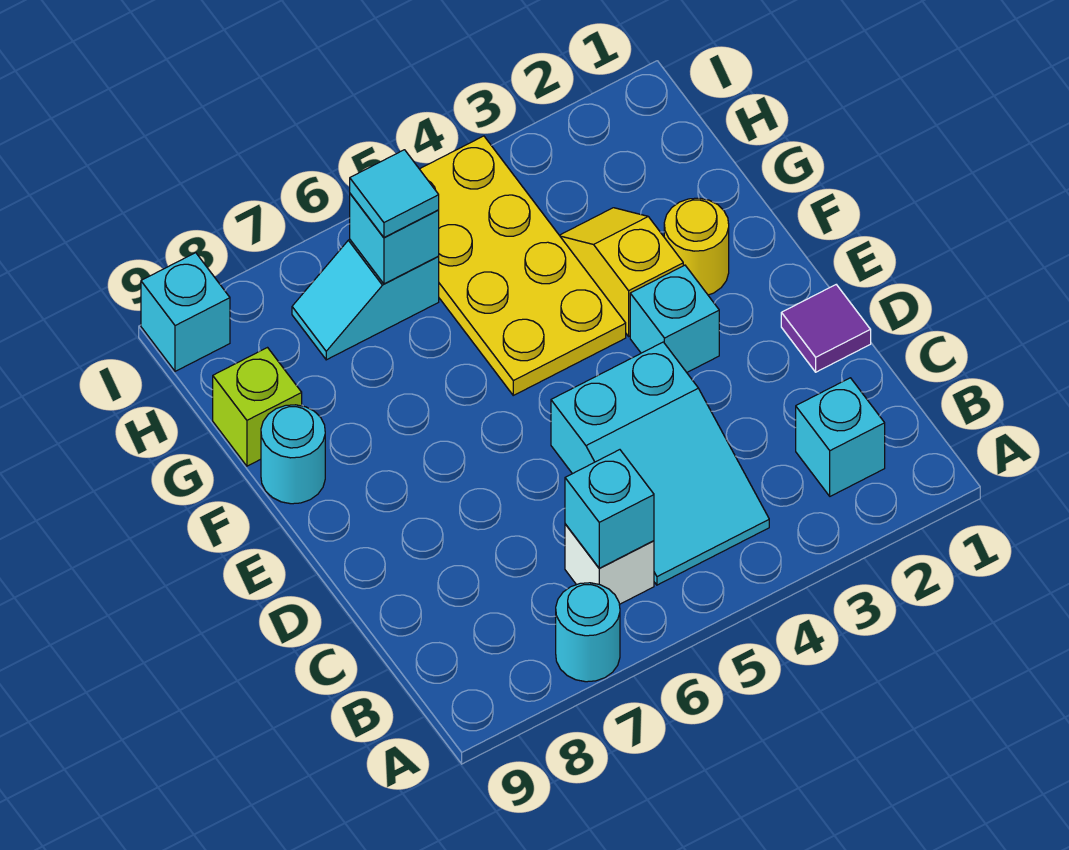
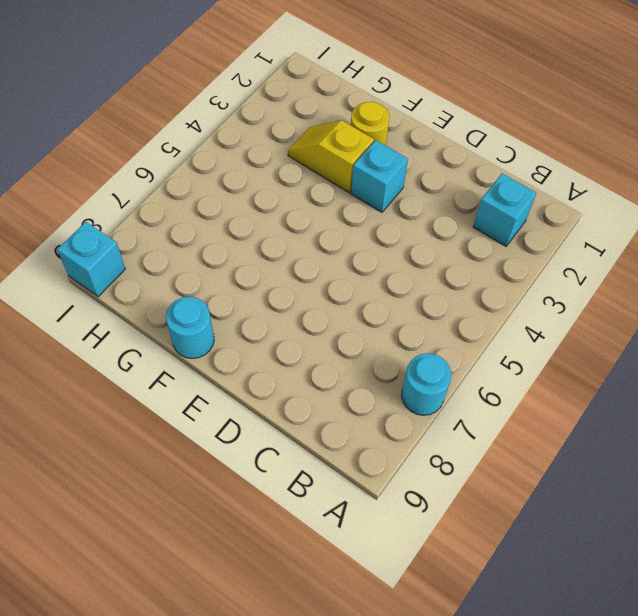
none -> cyan 2x3 slope [551,342,769,585]
none -> white 1x1 brick [565,524,654,604]
none -> purple 1x1 tile [781,285,871,372]

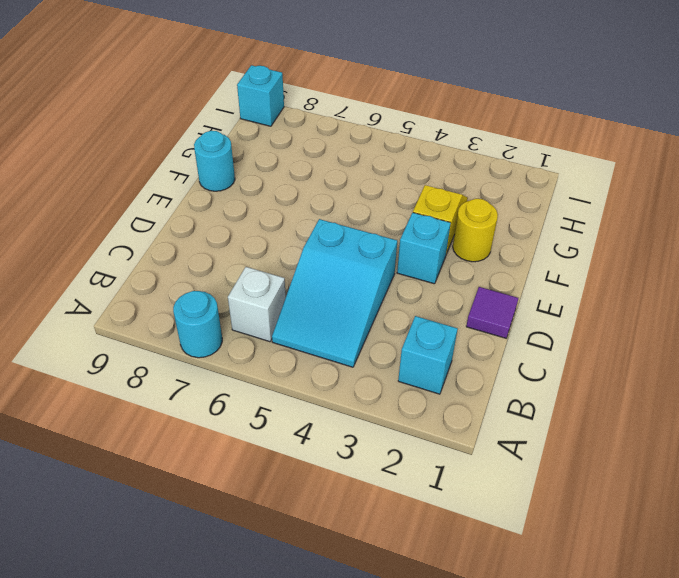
none -> yellow 2x4 plate [420,136,626,395]
none -> lime 1x1 brick [213,348,302,466]
none -> cyan 1x2 slope [292,240,439,360]

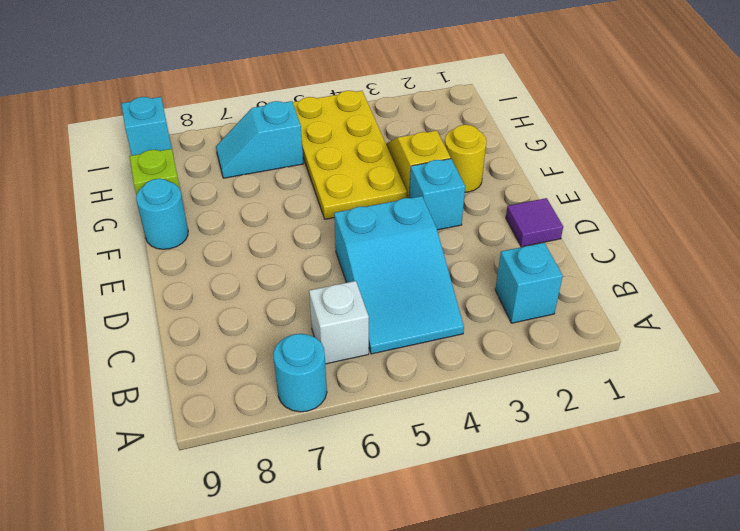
none -> cyan 1x1 brick [565,450,654,568]
none -> cyan 1x1 brick [350,194,439,284]
none -> cyan 1x1 tile [350,150,439,237]

